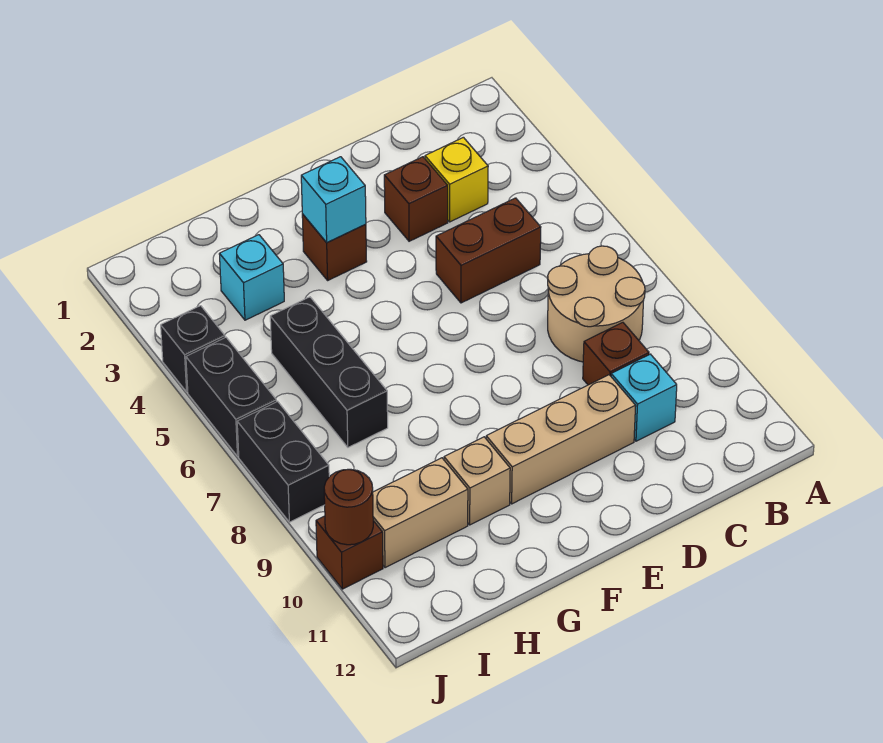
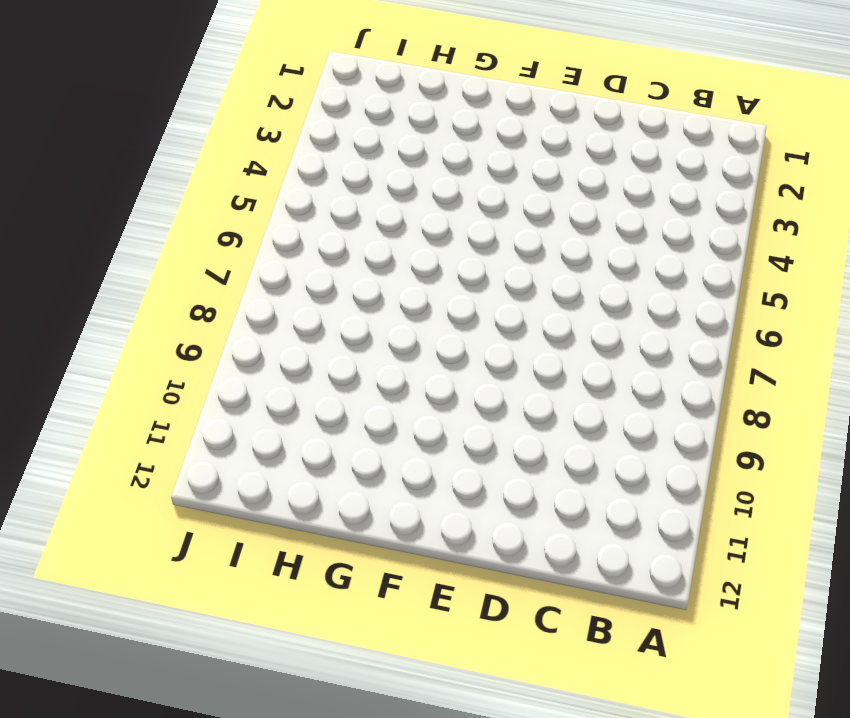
none -> tan 2x2 round brick [548,246,645,362]
none -> yellow 1x1 brick [425,137,488,222]
none -> brown 1x2 brick [436,198,541,303]

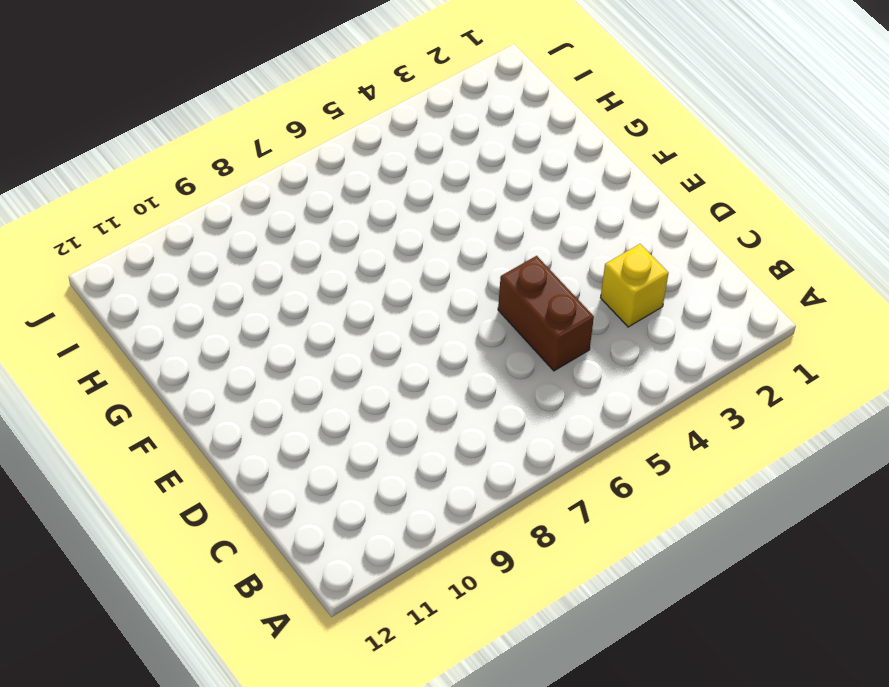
none -> tan 2x2 round brick [548,246,645,362]
none -> brown 1x1 brick [583,322,649,385]
none -> cyan 1x1 brick [611,354,677,441]

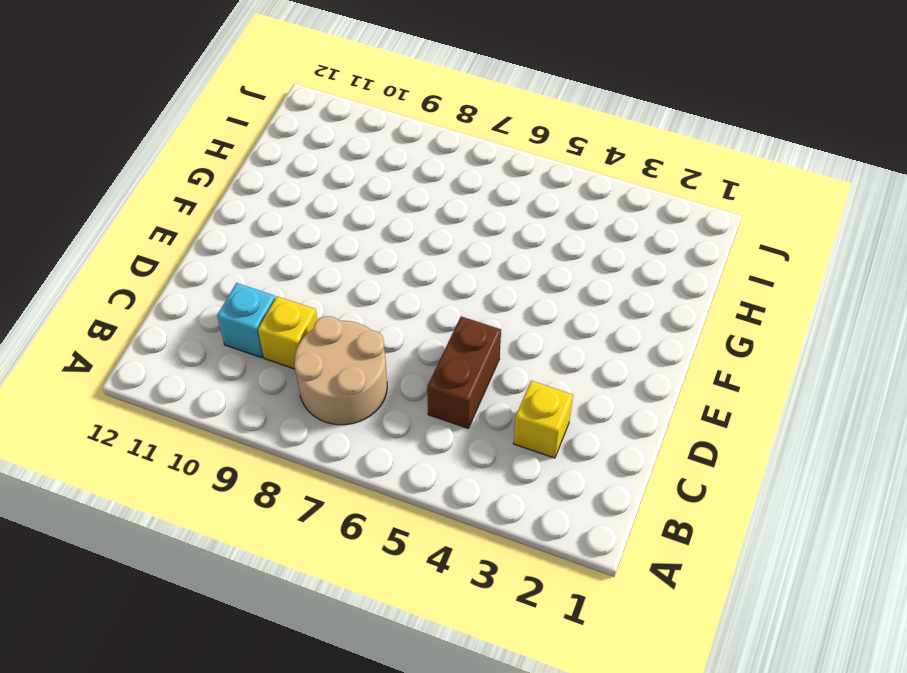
yellow 1x1 brick [258,296,317,369] -> brown 1x1 brick [583,322,649,385]
none -> brown 1x1 brick [384,157,448,241]
none -> tan 1x3 brick [486,375,636,504]
none -> brown 1x1 brick [302,214,367,280]

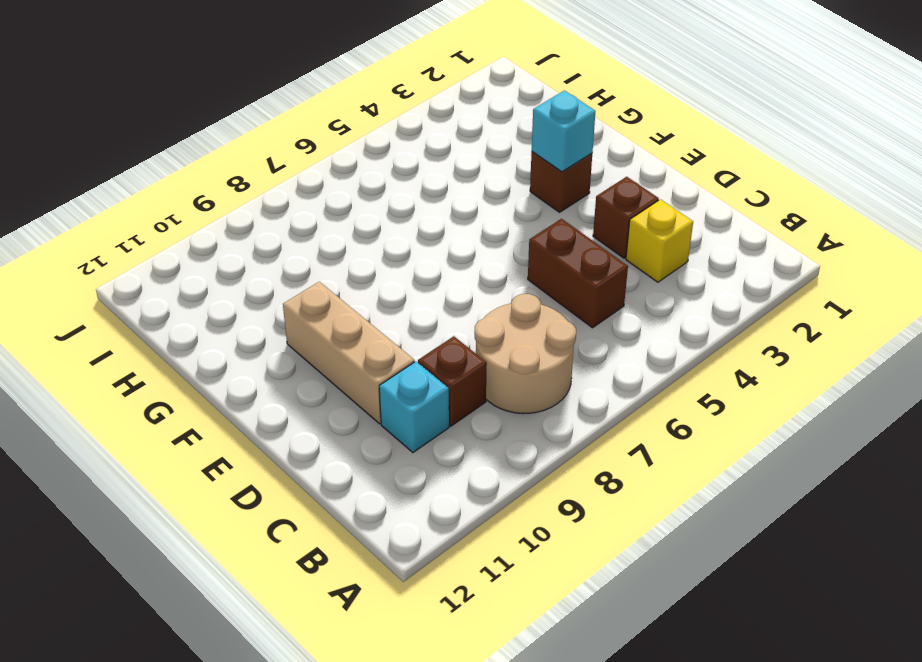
none -> tan 1x1 brick [444,437,510,525]
none -> cyan 1x1 brick [219,235,284,320]
none -> black 1x3 brick [270,297,388,447]

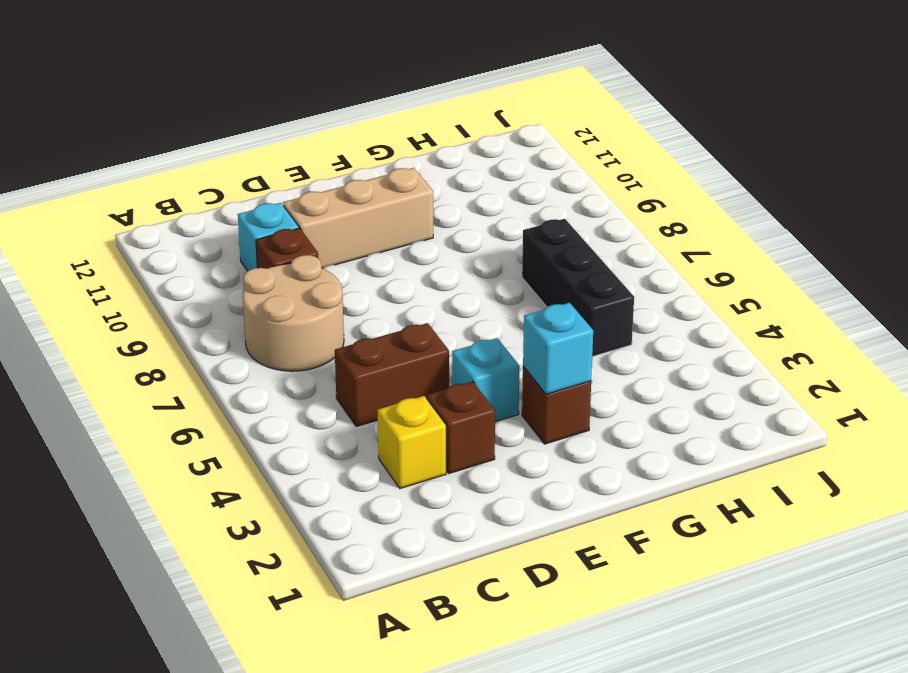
cyan 1x1 brick [452,338,520,422] -> cyan 1x1 brick moved to [219,235,284,320]
none -> tan 1x1 brick [444,437,510,525]
none -> tan 1x2 brick [373,458,468,568]
none -> black 1x1 brick [161,306,225,392]

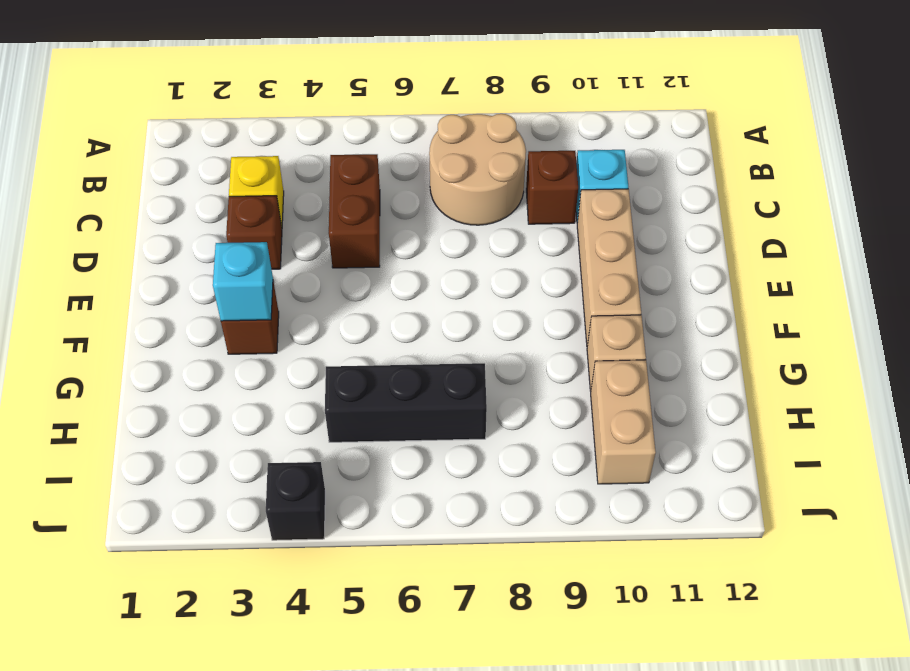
none -> cyan 1x1 brick [219,235,284,320]
none -> black 1x2 brick [186,337,277,456]
none -> black 1x2 brick [237,401,329,522]

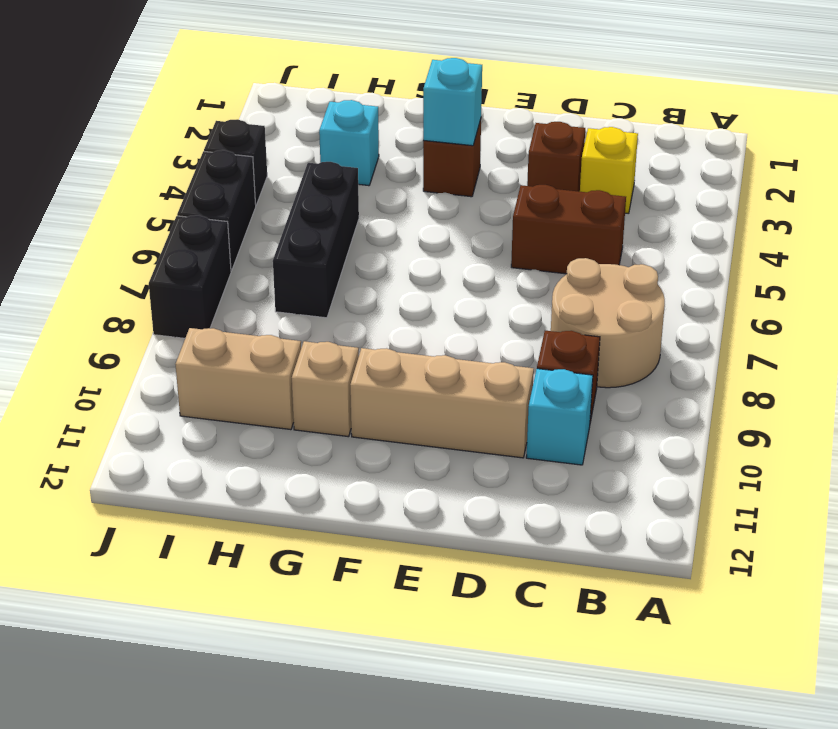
none -> brown 1x1 brick [316,516,383,589]
none -> brown 1x1 round brick [324,469,373,545]

